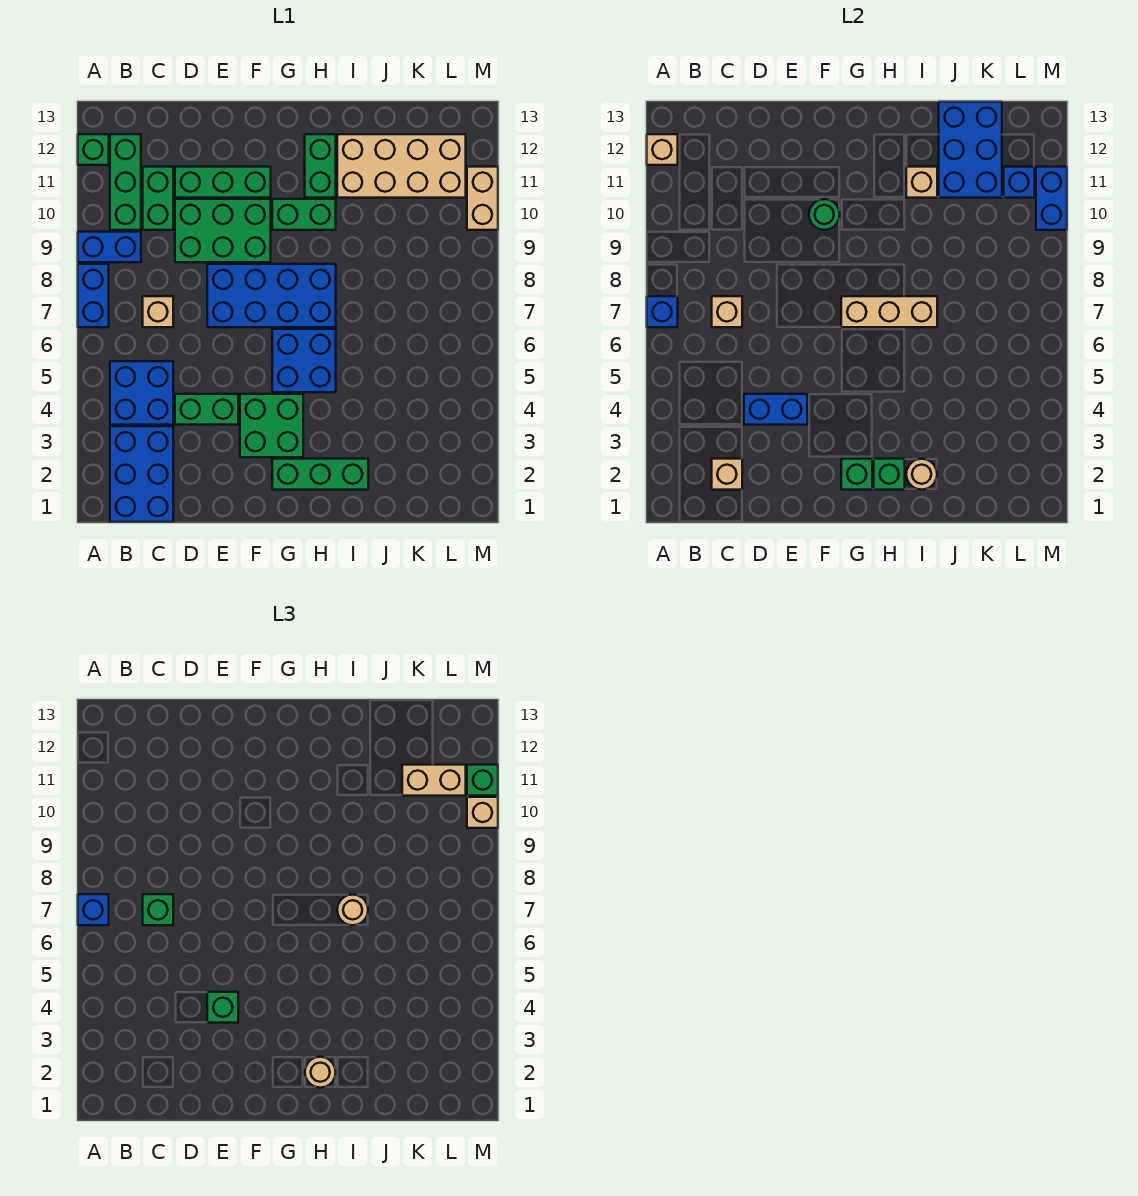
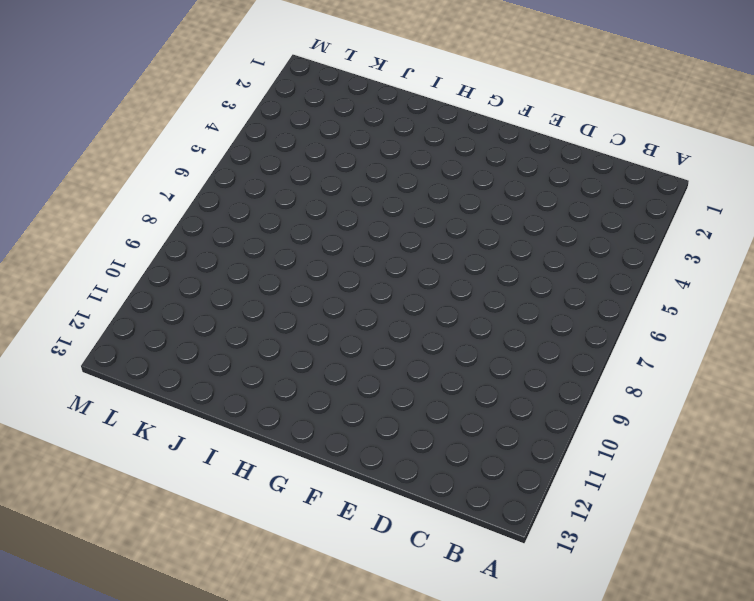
none -> blue 1x2 brick [78,264,109,327]
none -> blue 1x2 brick [78,232,141,262]
none -> green 1x1 brick [78,134,109,165]
none -> blue 2x3 brick [110,426,173,522]

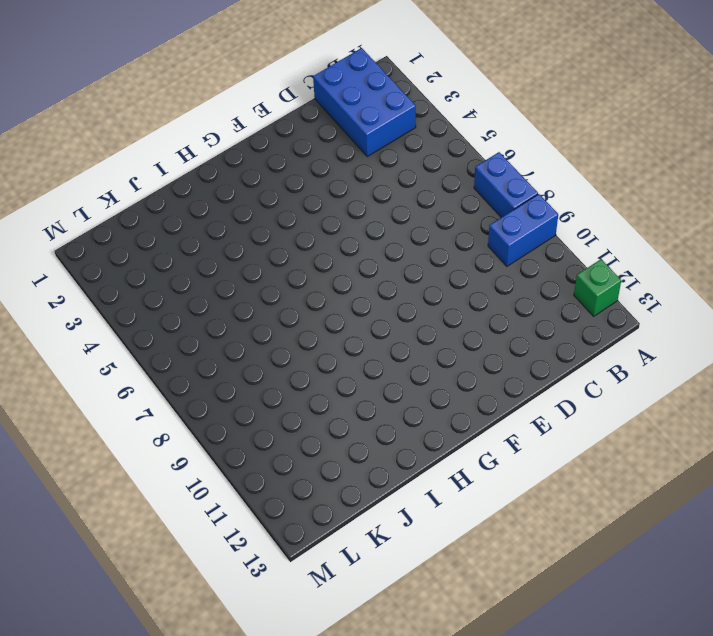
none -> blue 2x2 brick [110,361,173,425]
none -> green 1x3 brick [110,134,141,230]
none -> tan 1x1 brick [143,296,173,327]
none -> green 1x2 brick [143,167,173,230]

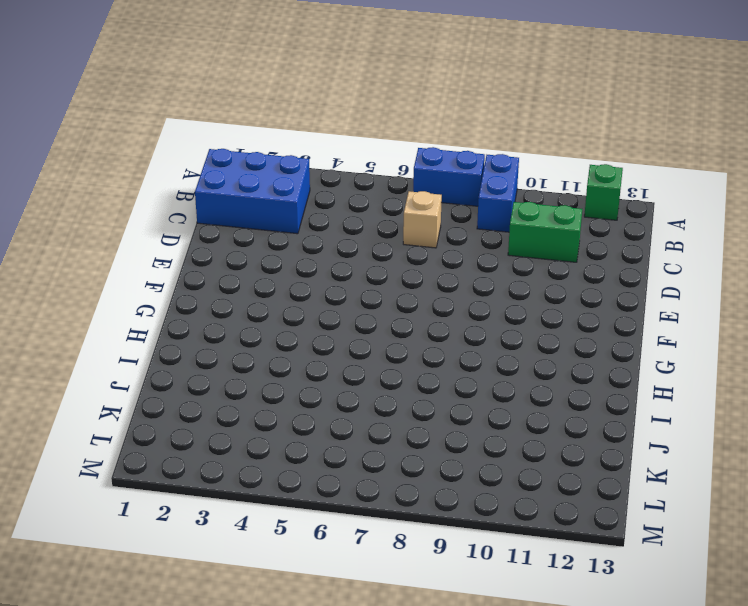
none -> blue 2x2 brick [110,361,173,425]
none -> green 1x3 brick [110,134,141,230]
none -> green 1x2 brick [175,394,238,425]
none -> green 2x3 brick [175,199,271,262]

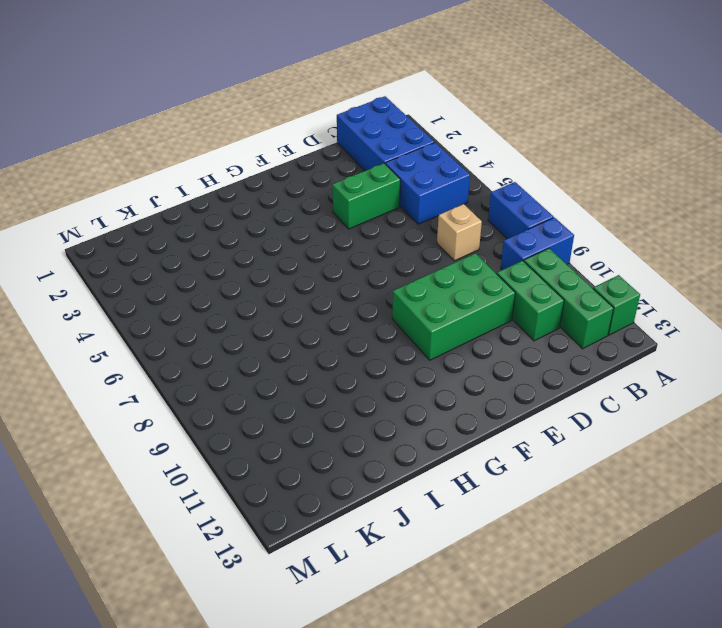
none -> green 1x3 brick [175,167,271,198]
none -> blue 2x4 brick [207,264,336,327]
none -> green 2x2 brick [240,394,303,457]
none -> green 1x3 brick [272,459,368,490]

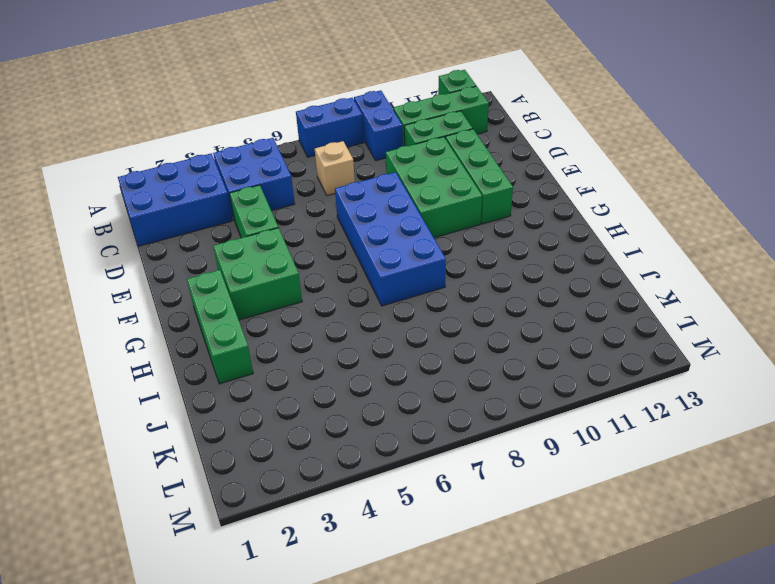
none -> blue 2x2 brick [272,329,336,392]
none -> green 1x2 brick [272,199,336,230]
none -> green 1x2 brick [305,134,336,198]
none -> tan 2x4 brick [337,134,466,198]

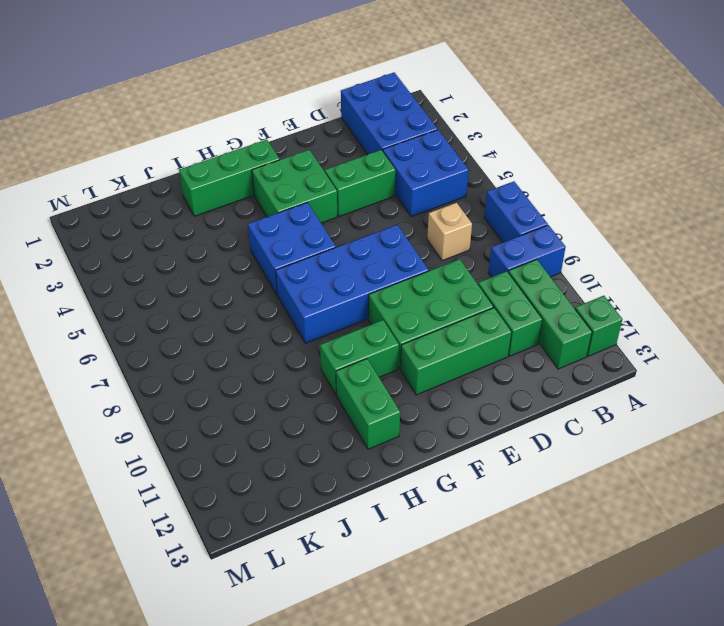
none -> tan 2x4 brick [337,134,466,198]
none -> tan 1x2 brick [467,167,498,230]
none -> blue 1x1 brick [647,296,678,327]
none -> tan 1x1 brick [647,134,678,165]

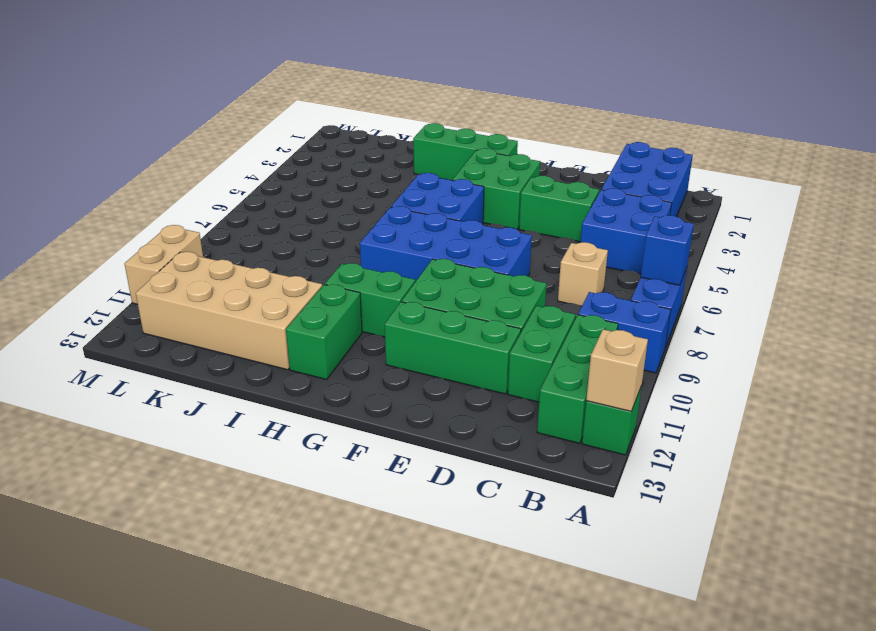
none -> tan 1x1 brick [712,459,742,490]
none -> tan 1x1 brick [712,296,742,327]
none -> blue 1x2 brick [744,394,807,425]
none -> green 1x1 round brick [809,199,840,230]

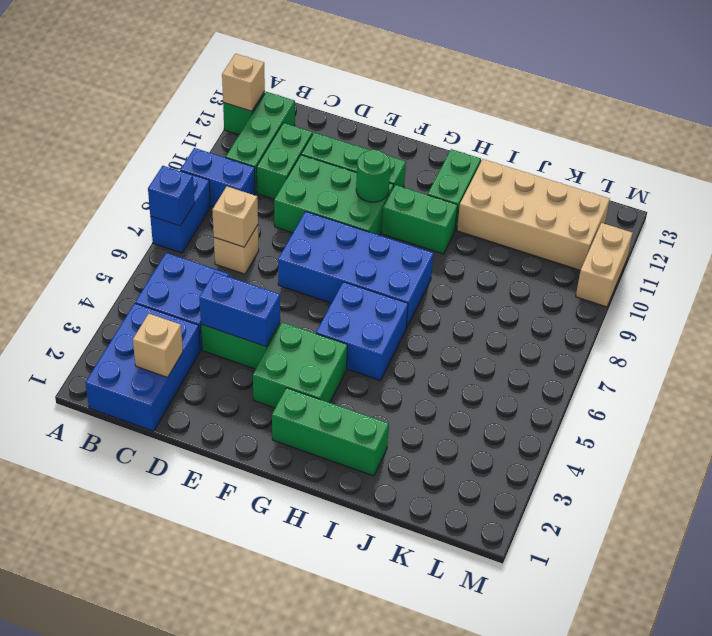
none -> green 1x1 brick [841,459,872,490]
none -> tan 1x3 brick [841,296,937,327]
none -> green 1x1 brick [874,459,905,490]
none -> tan 1x1 round brick [906,459,937,490]

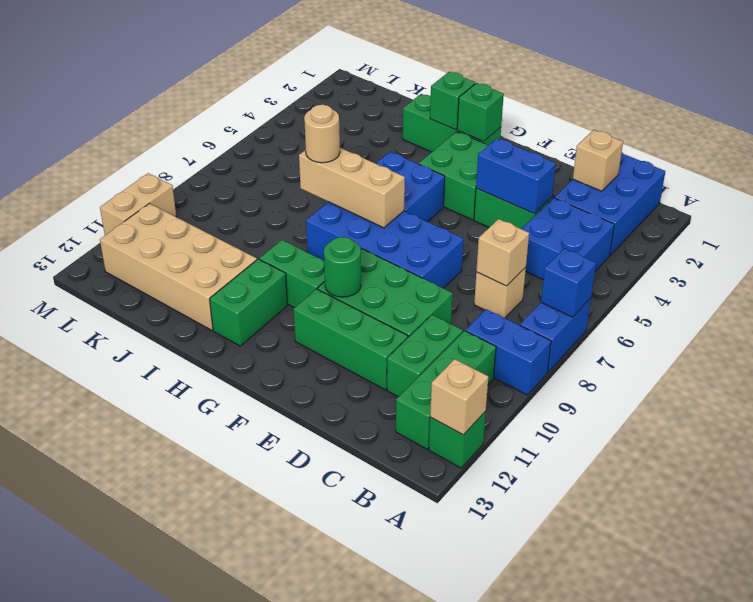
none -> tan 1x1 round brick [906,459,937,490]
none -> tan 1x1 brick [906,167,937,198]
none -> blue 2x3 brick [939,102,1002,198]
none -> blue 1x1 brick [1004,167,1035,198]

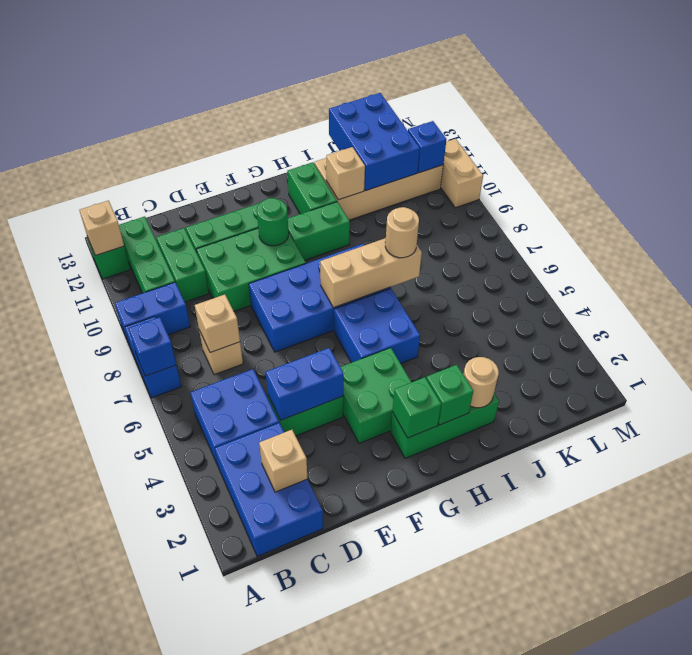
none -> blue 1x2 brick [1036,167,1067,230]
none -> blue 1x1 brick [78,894,109,925]
none -> green 1x1 brick [143,894,173,925]
none -> green 1x1 brick [207,992,238,1023]

